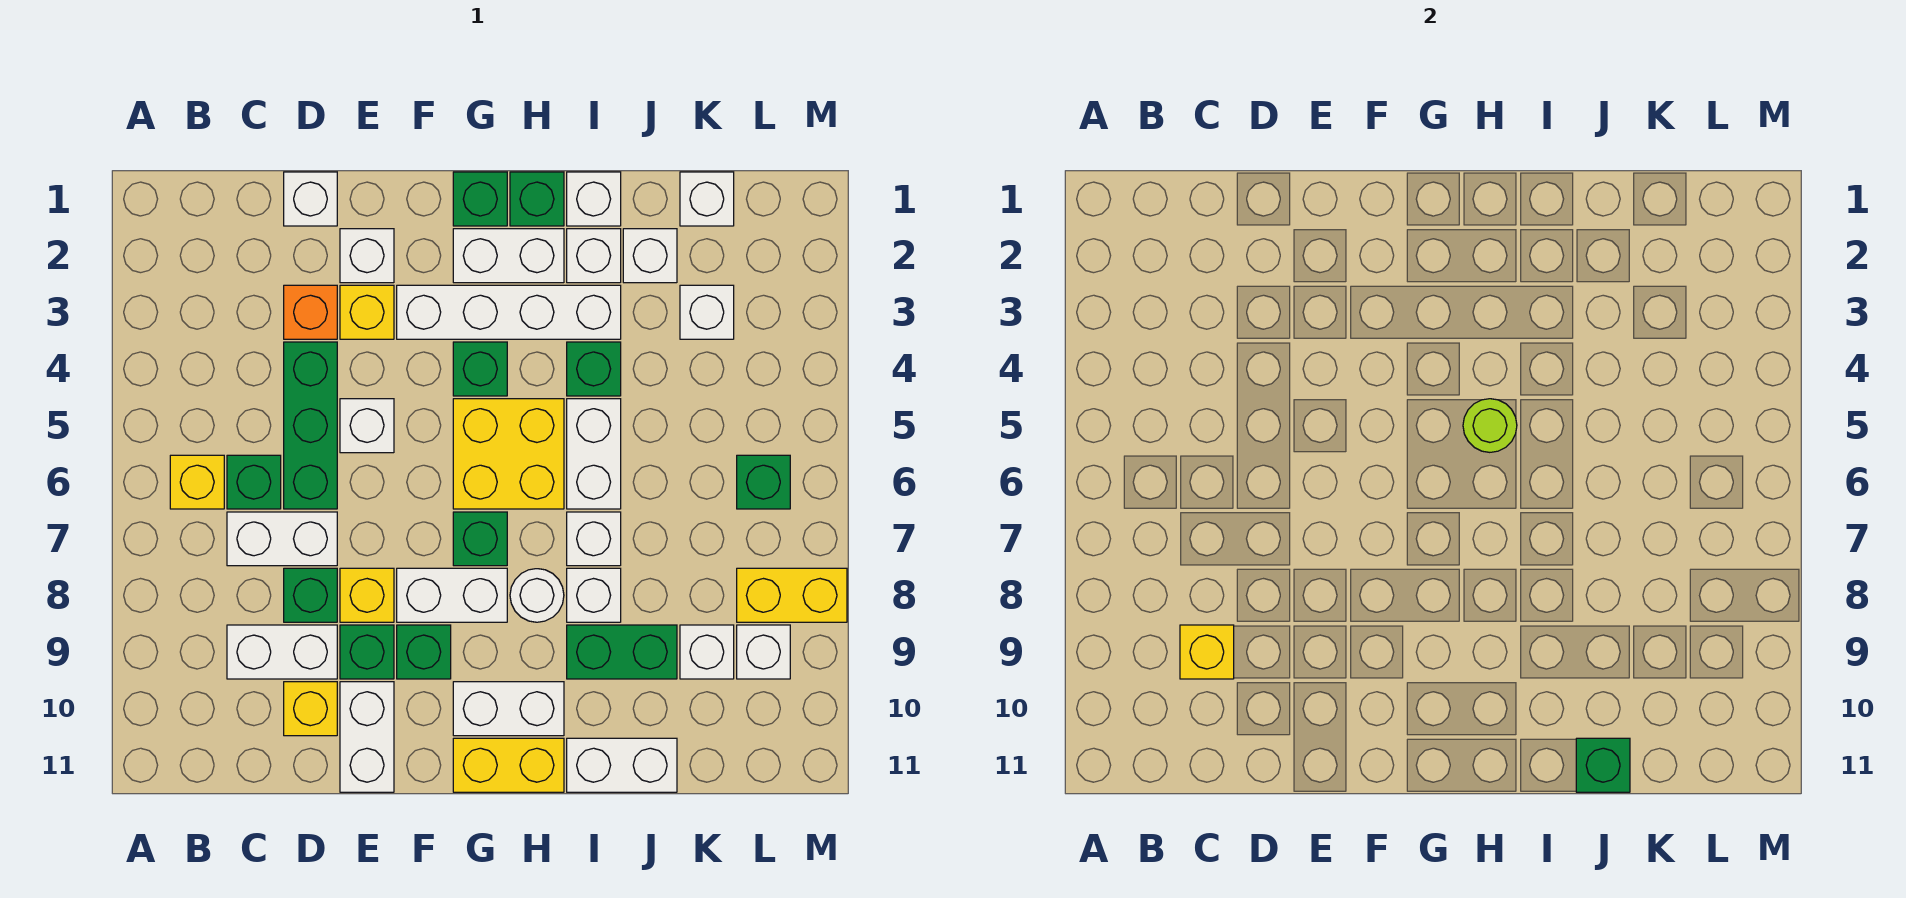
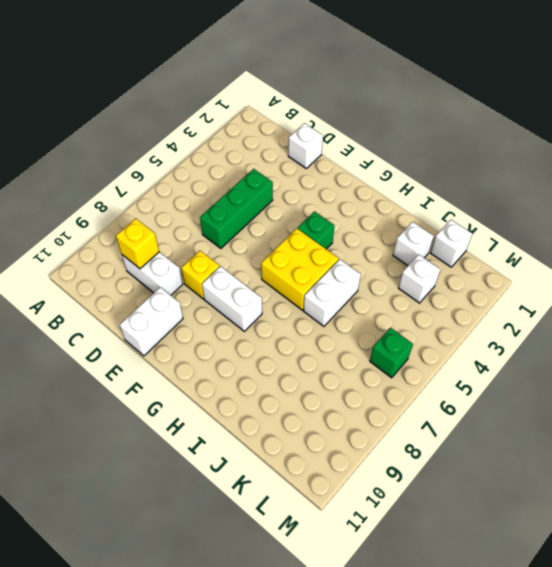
none -> yellow 1x1 brick [170,455,224,509]
none -> green 1x1 brick [227,455,281,509]
none -> white 1x2 brick [227,512,337,566]
none -> orange 1x1 brick [284,285,337,339]

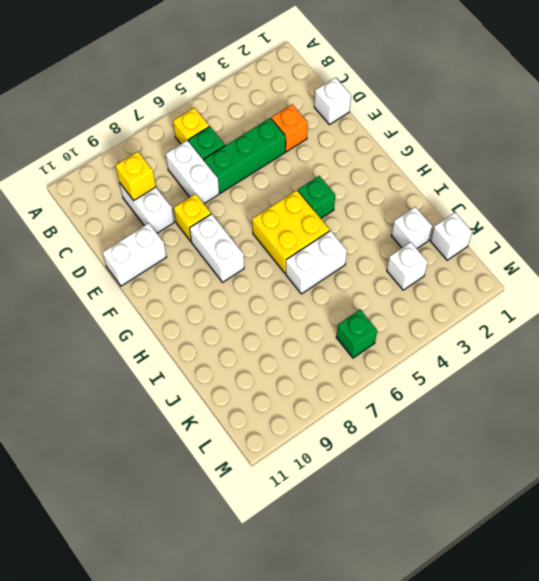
none -> green 1x1 brick [284,568,337,622]
none -> yellow 1x1 brick [284,682,337,736]
none -> white 1x1 brick [340,229,394,283]
none -> yellow 1x1 brick [340,285,394,339]

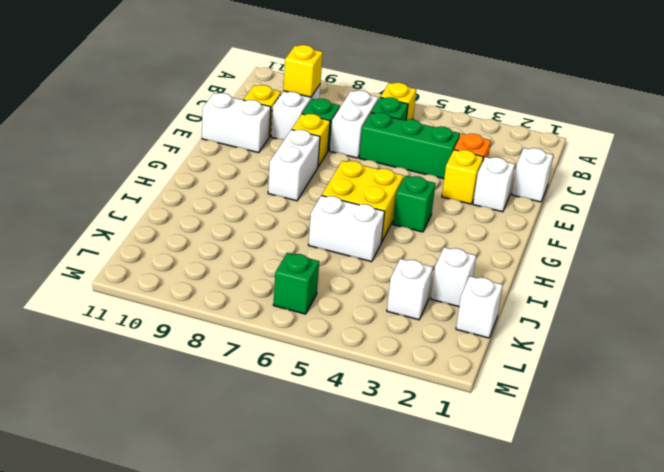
none -> white 1x1 brick [340,399,394,453]
none -> green 1x1 brick [340,625,394,679]
none -> white 1x4 brick [397,285,621,339]
none -> green 1x1 brick [397,625,451,679]

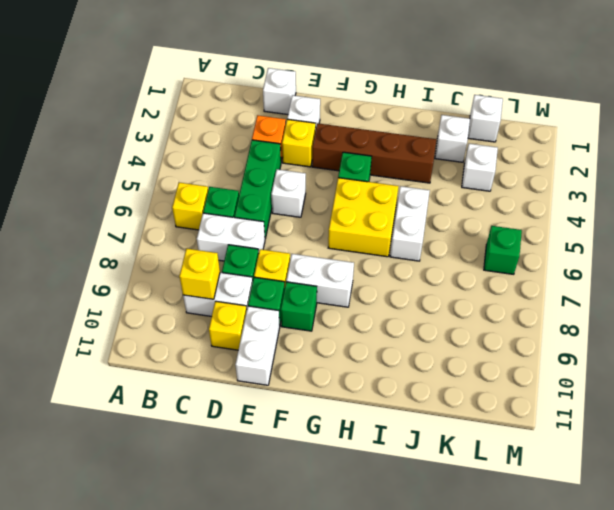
brown 1x4 brick [312,123,437,183] -> white 1x4 brick [397,285,621,339]
none -> green 1x1 brick [453,172,507,226]
none -> white 1x2 brick [453,229,564,283]
none -> green 1x1 brick [453,512,507,566]
none -> white 1x2 brick [453,682,564,736]

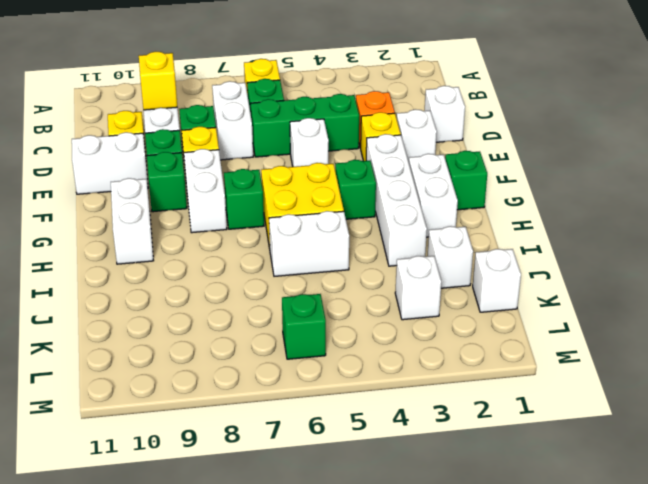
none -> yellow 1x2 brick [453,738,564,792]
none -> green 1x1 brick [510,172,564,226]
none -> white 1x1 round brick [510,569,564,622]
none -> white 1x1 brick [567,172,621,226]

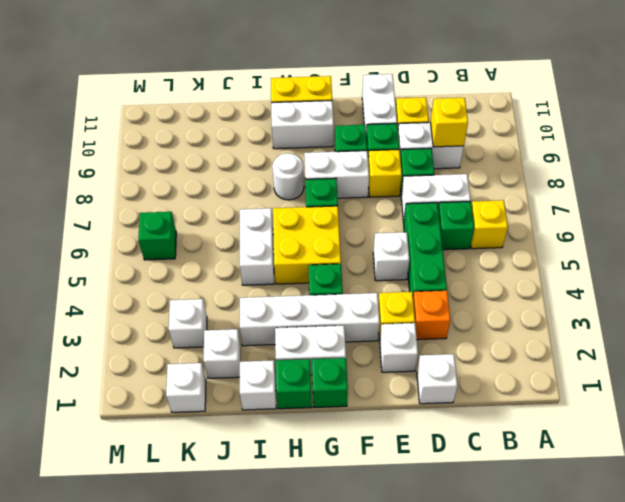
none -> white 1x1 brick [567,229,621,283]
none -> green 1x1 brick [567,342,621,396]
none -> white 1x1 brick [567,512,621,566]
none -> white 1x1 brick [567,568,621,622]

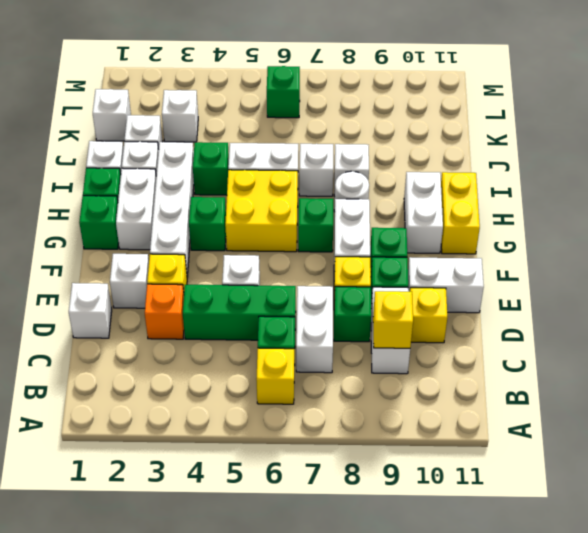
none -> green 1x2 brick [567,625,677,679]
none -> white 1x2 brick [567,738,677,792]
none -> white 1x1 brick [680,625,734,679]
none -> yellow 1x2 brick [737,568,847,622]

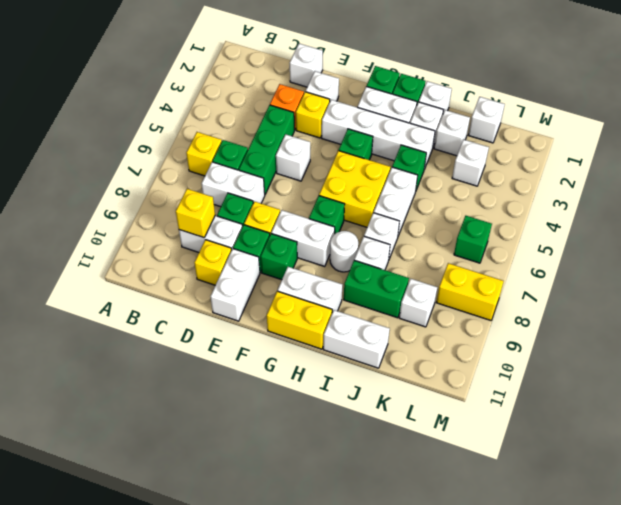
none -> white 1x1 brick [737,625,790,679]
none -> lime 1x1 round brick [1463,399,1517,452]
none -> green 1x1 brick [1576,738,1630,792]

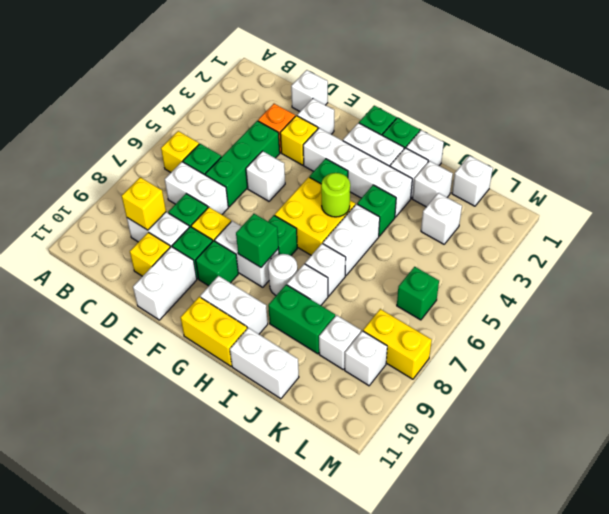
green 1x1 brick [236,214,279,267] -> green 1x1 brick moved to [1576,738,1630,792]

